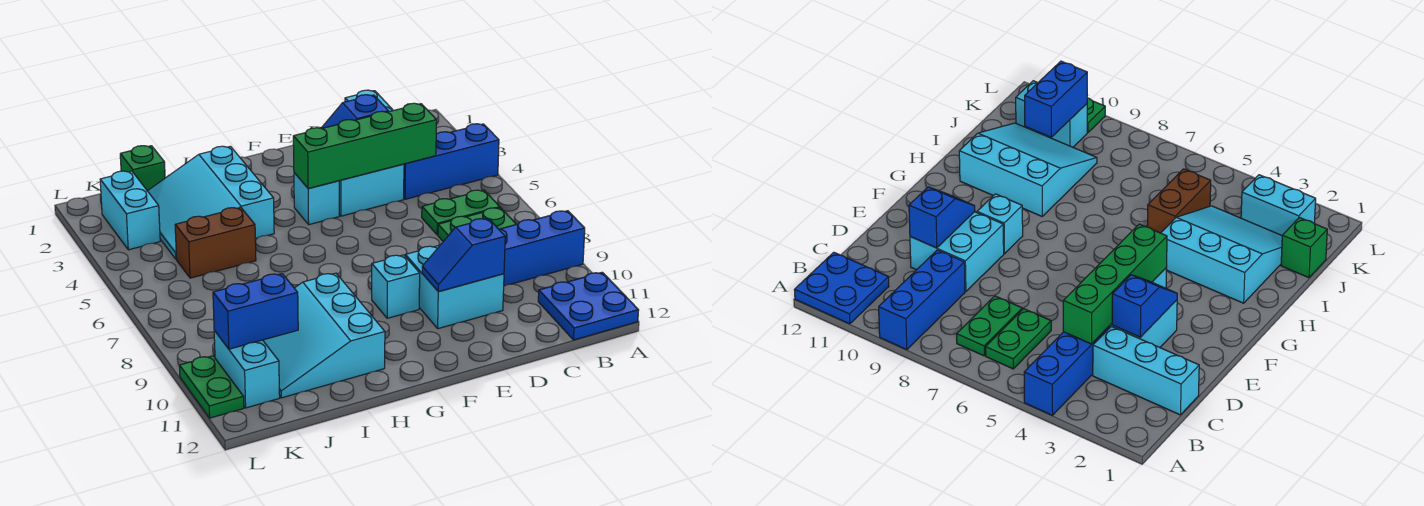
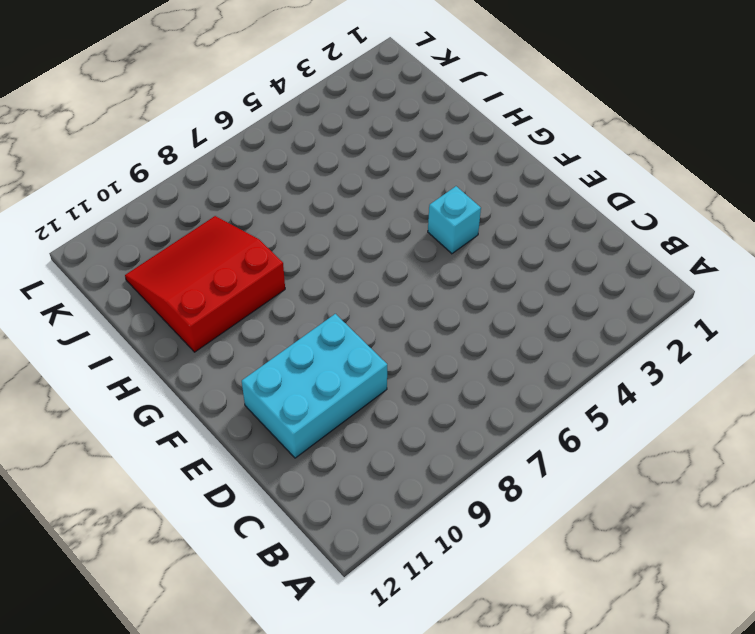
cyan 2x3 brick [242,314,387,458] -> cyan 2x2 brick [405,245,504,329]
red 3x3 slope [125,216,285,352] -> cyan 3x3 slope [263,273,385,398]
none -> blue 1x3 brick [404,124,499,199]
none -> blue 1x3 brick [499,211,585,286]
none -> blue 2x2 plate [538,272,639,340]

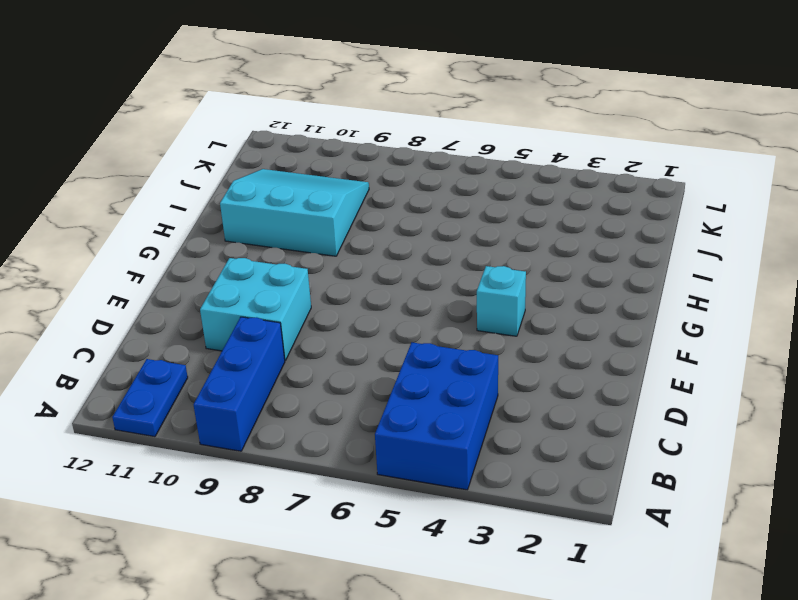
blue 2x3 brick [375,342,498,490] -> blue 1x3 brick [404,124,499,199]
blue 1x2 plate [112,359,188,437] -> blue 2x2 plate [538,272,639,340]
none -> green 1x2 plate [422,190,500,235]
none -> green 1x2 plate [438,208,516,241]
none -> cyan 1x3 brick [1093,326,1199,415]

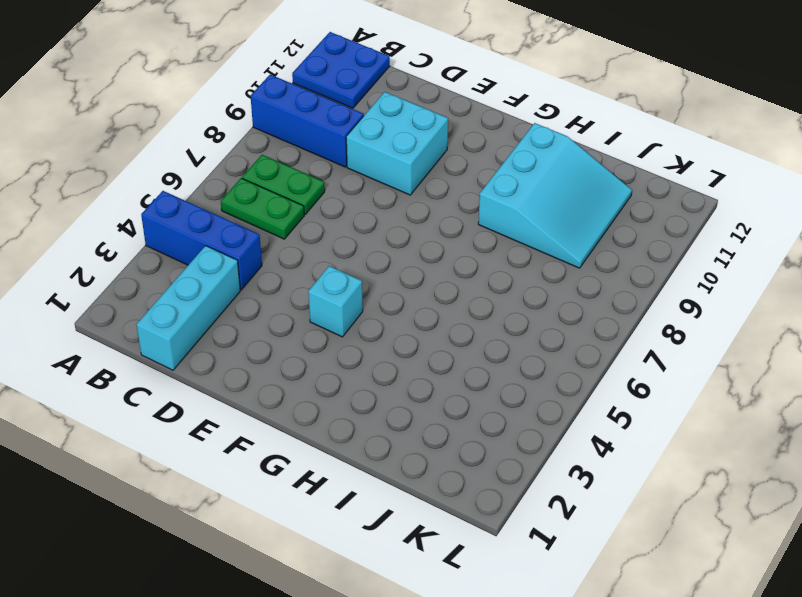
none -> cyan 2x2 brick [339,164,404,216]
none -> cyan 1x1 brick [372,255,420,318]
none -> cyan 3x3 slope [148,146,274,259]

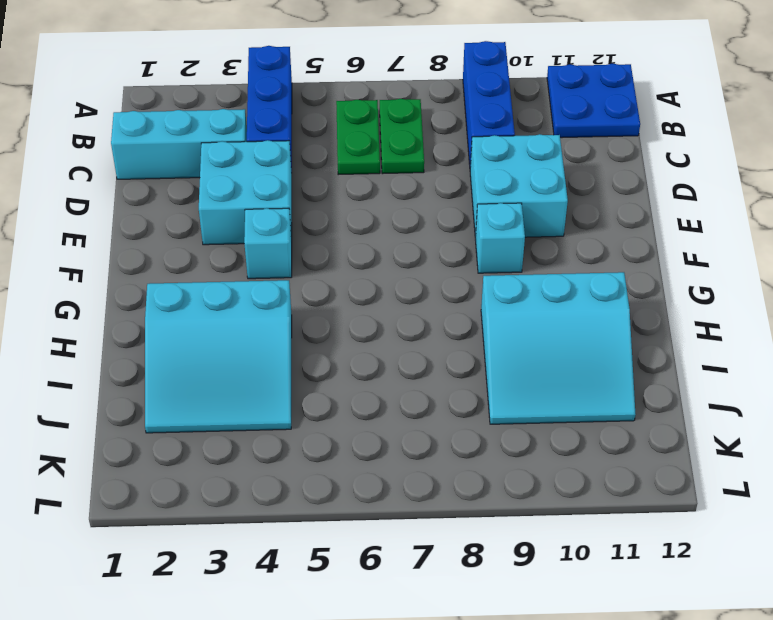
none -> brown 1x2 brick [175,207,256,278]
none -> green 1x1 brick [120,146,165,191]
none -> cyan 1x2 brick [100,171,160,250]

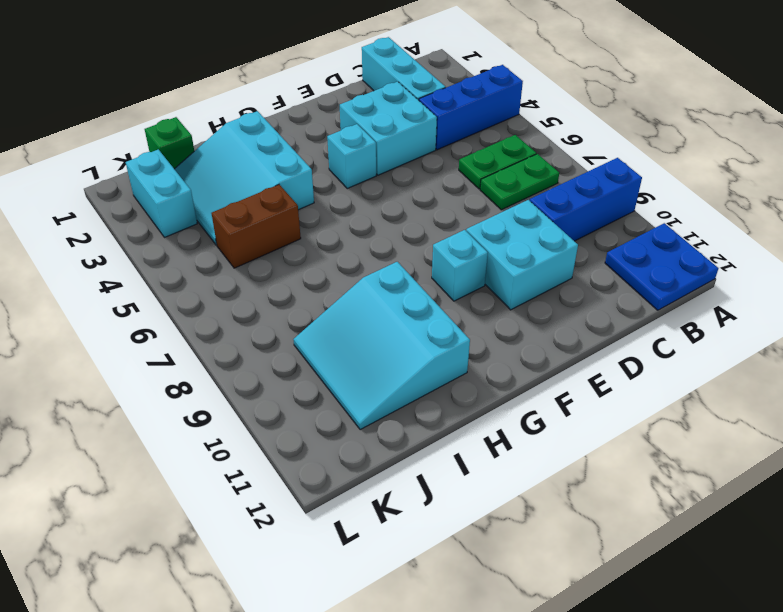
none -> cyan 1x2 brick [214,331,280,408]
none -> green 1x2 plate [179,356,244,418]
none -> green 1x4 brick [293,103,437,189]

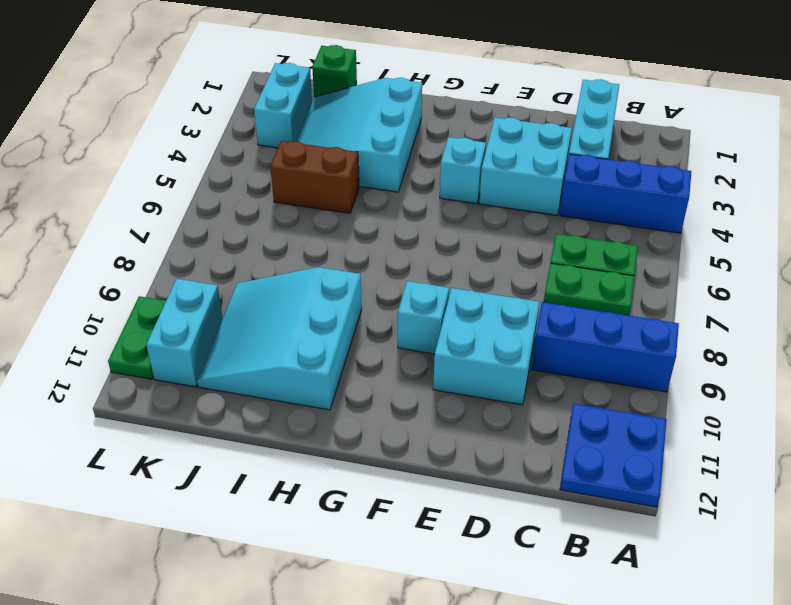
none -> green 1x4 brick [293,103,437,189]
none -> blue 1x2 slope [321,95,389,129]
none -> blue 1x2 slope [422,218,505,292]

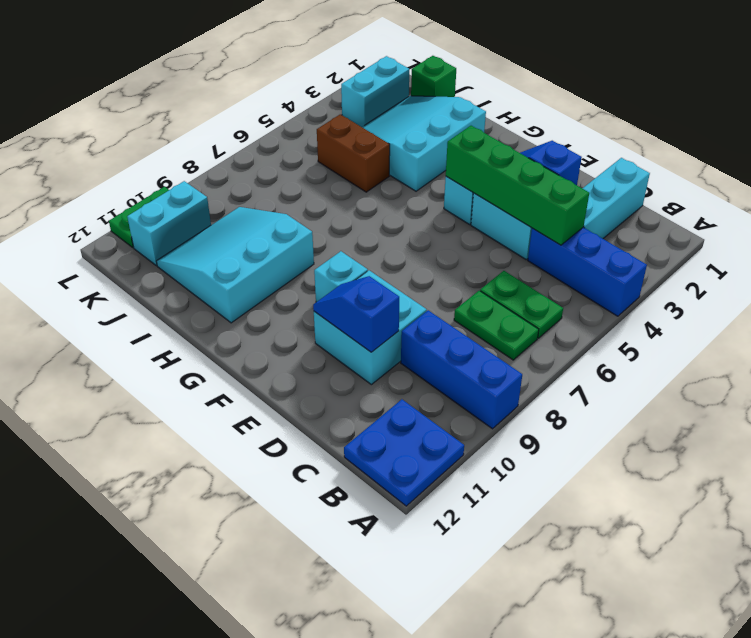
none -> blue 1x2 brick [213,274,298,349]

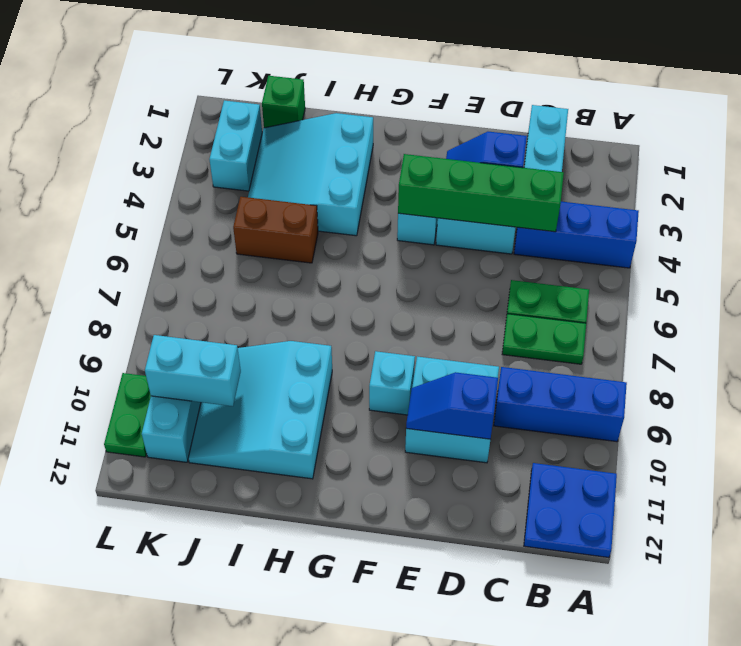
cyan 1x2 brick [145,335,241,406] -> blue 1x2 brick [213,274,298,349]

